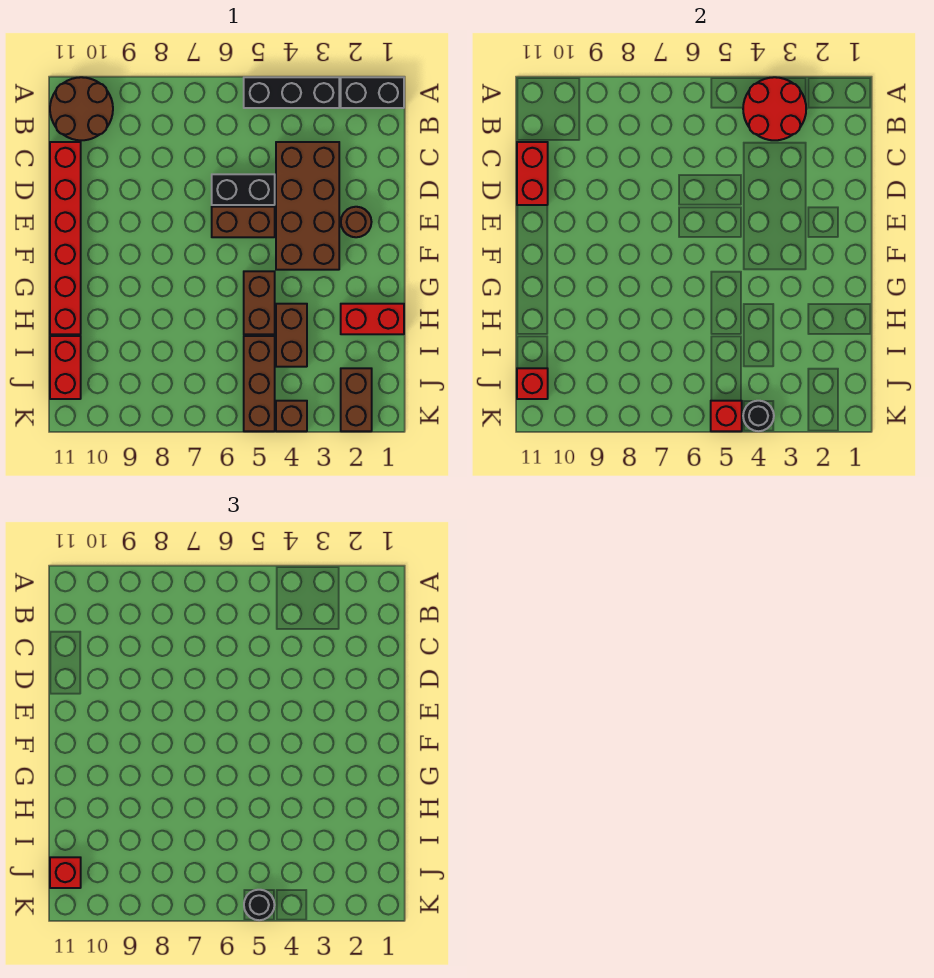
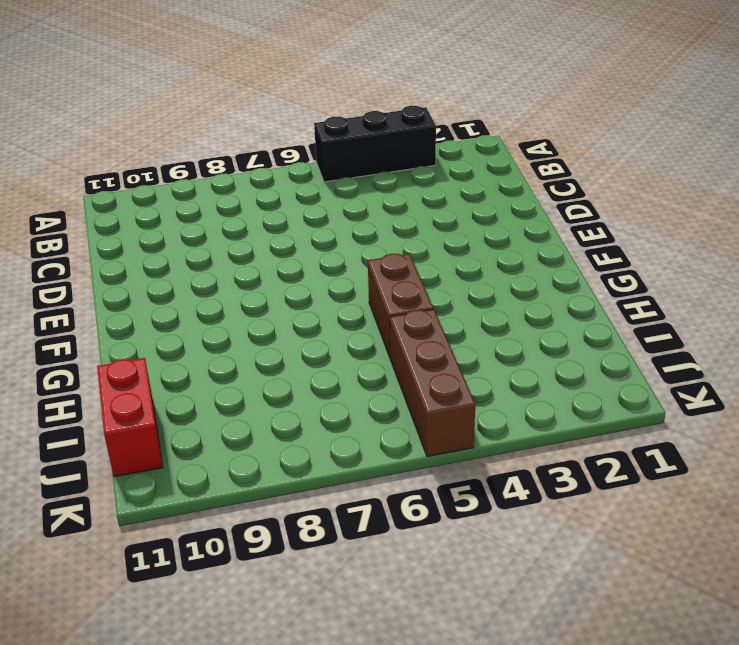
none -> black 1x2 brick [341,77,404,108]
none -> brown 2x2 round brick [50,77,113,140]
none -> brown 2x4 brick [276,142,339,270]

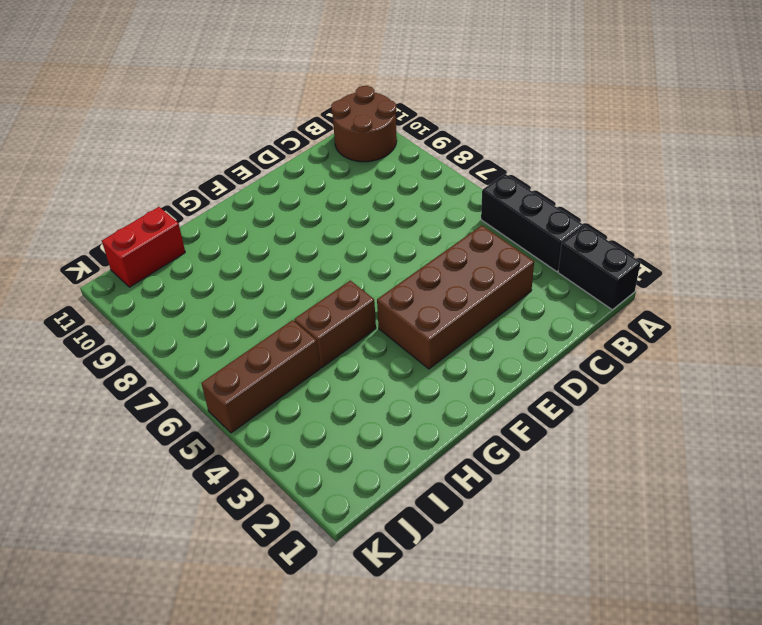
none -> red 1x6 brick [50,142,81,334]
none -> black 1x2 brick [212,174,275,205]
none -> brown 1x1 round brick [341,207,371,237]

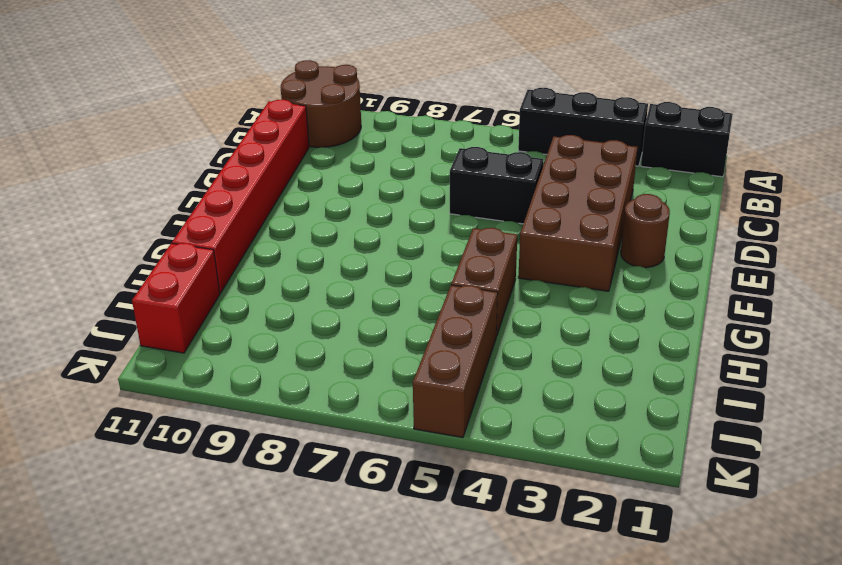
none -> brown 1x2 brick [212,207,275,237]
none -> red 1x2 brick [341,304,404,334]
none -> brown 1x2 brick [276,304,307,367]

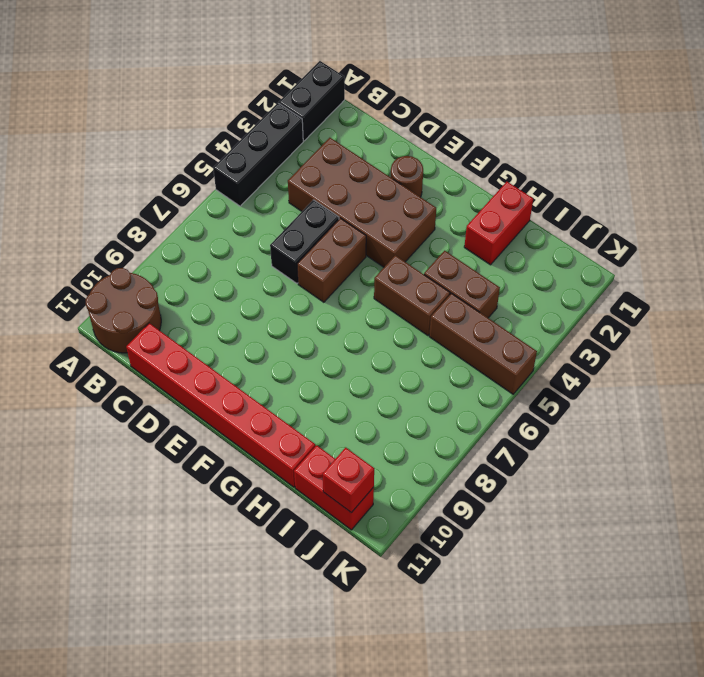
none -> brown 1x2 brick [341,368,372,431]
none -> brown 1x1 brick [276,401,307,431]
none -> red 2x2 round brick [743,77,806,140]

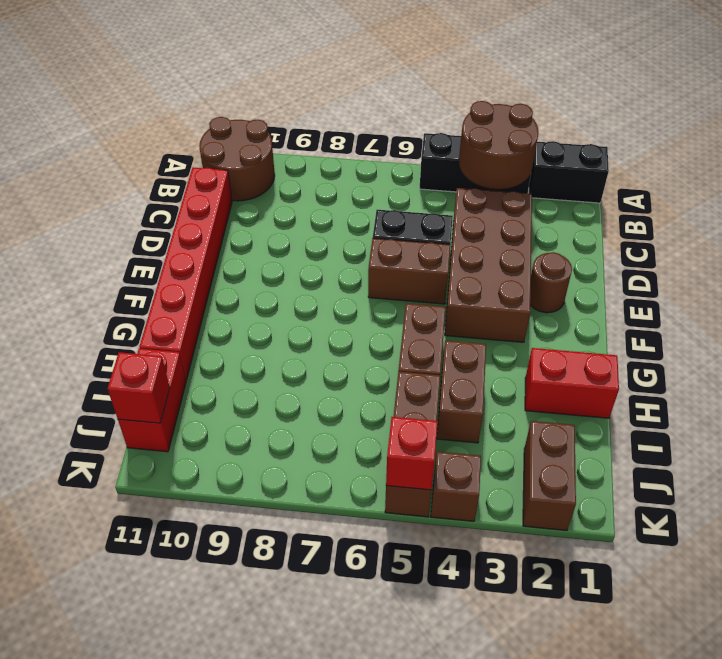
brown 2x2 round brick [459,101,538,189] -> red 2x2 round brick [743,77,806,140]
none -> red 1x2 brick [517,142,548,205]
none -> black 1x1 round brick [743,401,774,431]
none -> red 1x1 brick [50,857,81,888]

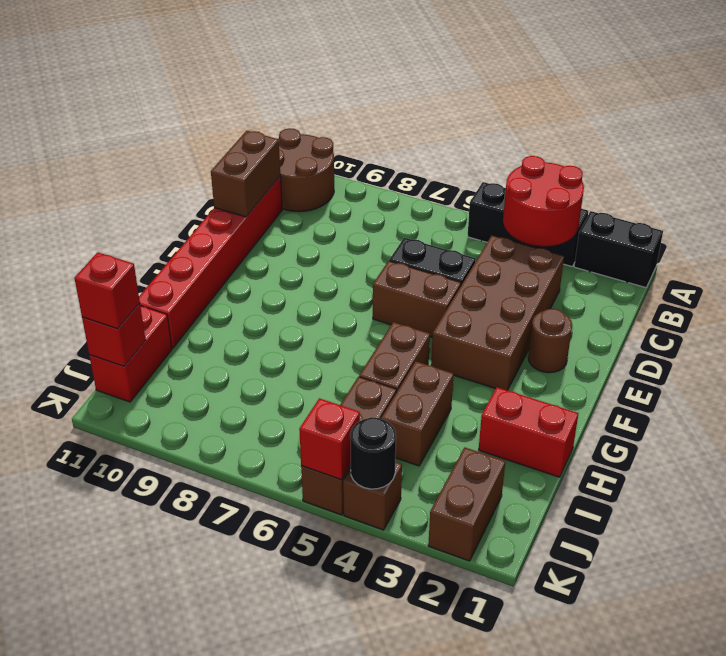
brown 1x2 brick [211,131,280,217] -> red 1x2 brick [517,142,548,205]
none -> black 1x1 round brick [244,890,275,920]

